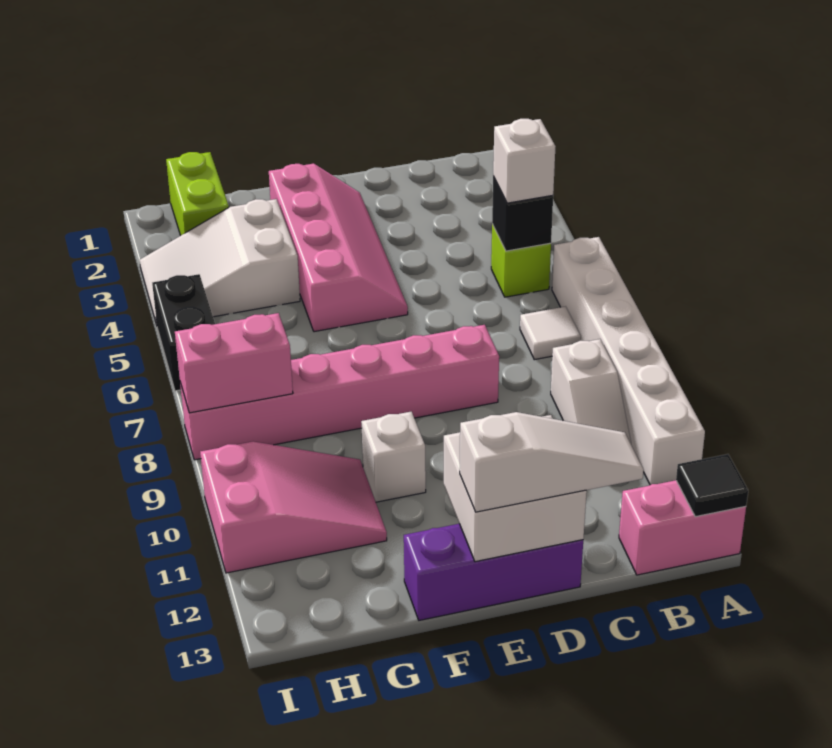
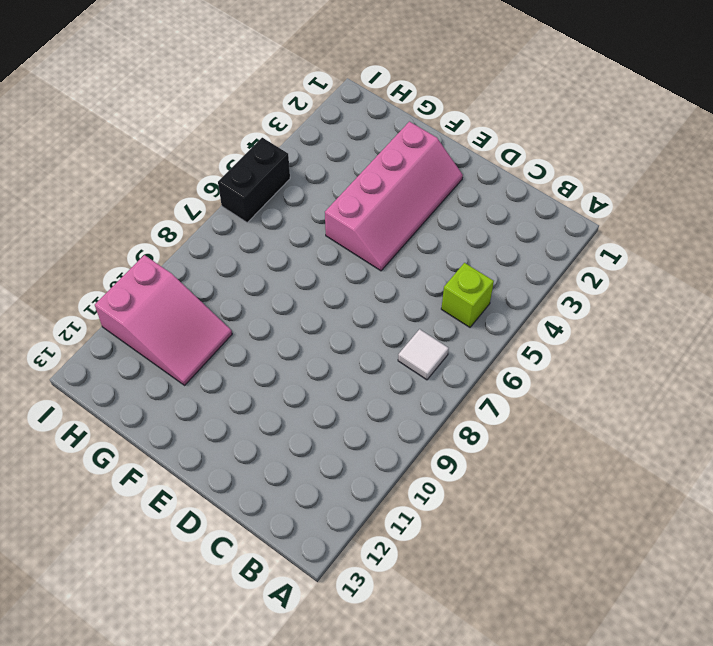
none -> white 1x6 brick [552,237,705,485]
none -> pink 1x2 brick [619,480,746,575]
none -> white 1x2 slope [551,339,631,444]

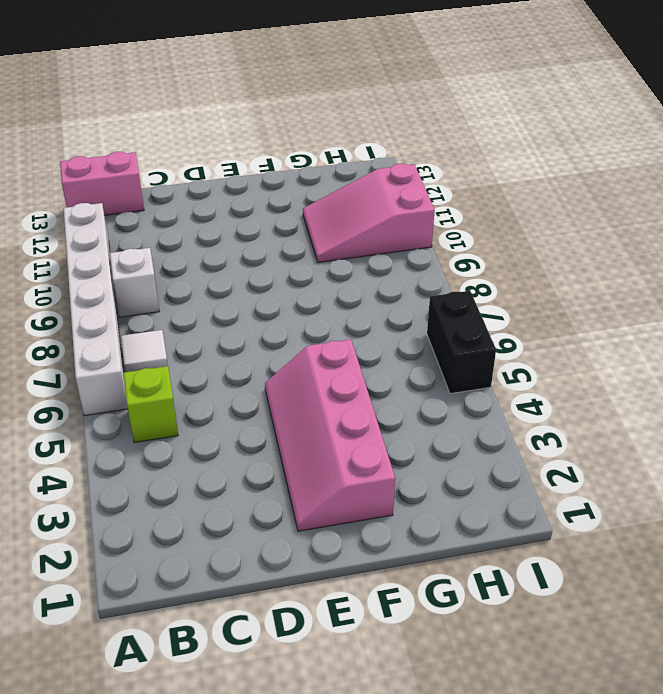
none -> pink 1x6 brick [180,325,499,460]
none -> purple 1x3 brick [404,524,583,620]
none -> white 1x1 brick [361,412,426,502]

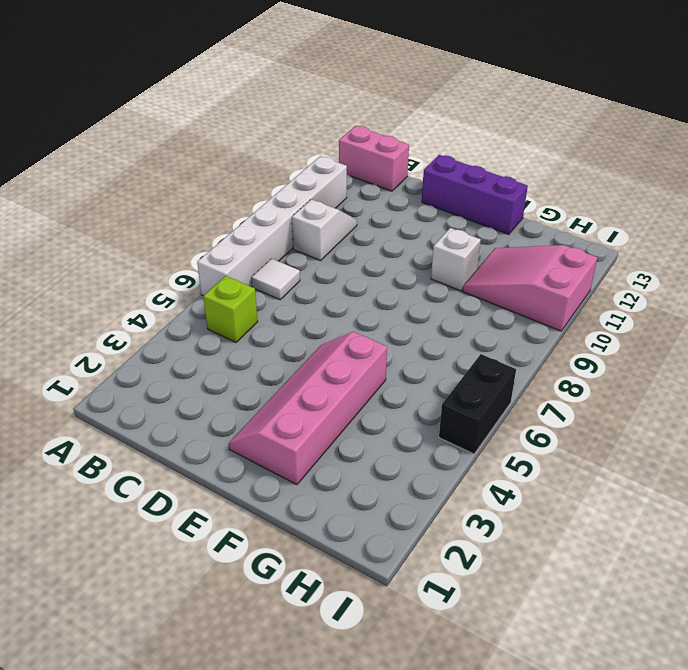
none -> pink 1x6 brick [180,325,499,460]
none -> white 2x3 slope [140,199,300,325]
none -> lime 1x2 brick [166,152,229,236]

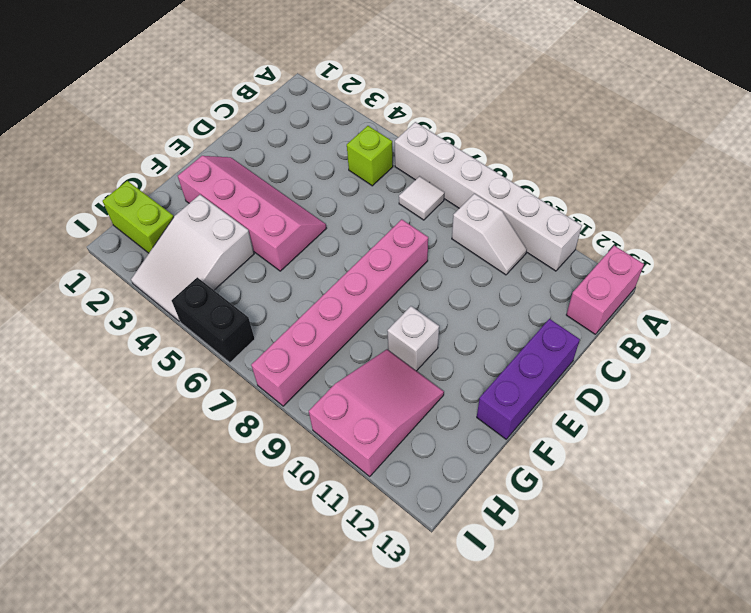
none -> black 1x1 tile [676,454,748,517]
none -> black 1x1 brick [492,176,553,251]
none -> white 2x2 brick [444,415,587,562]

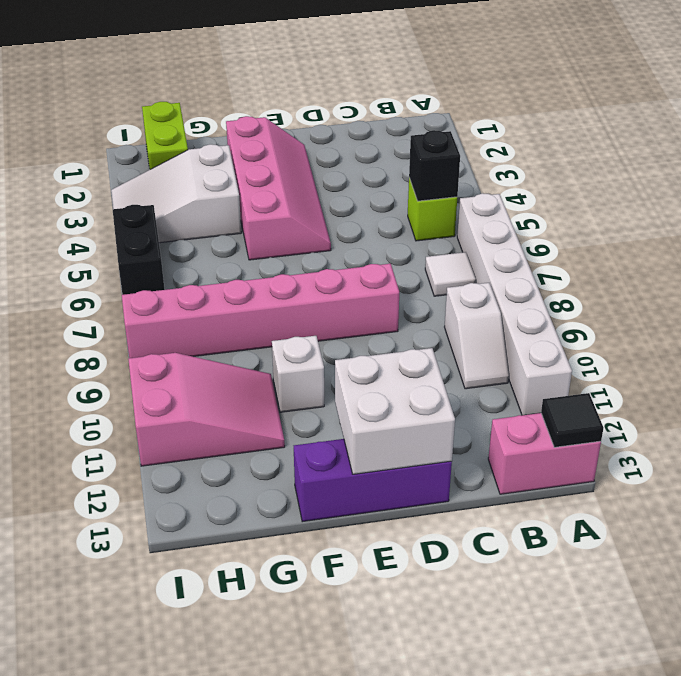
none -> pink 1x2 brick [175,313,293,413]
none -> white 1x1 brick [493,119,556,203]
none -> white 1x3 slope [460,412,643,512]

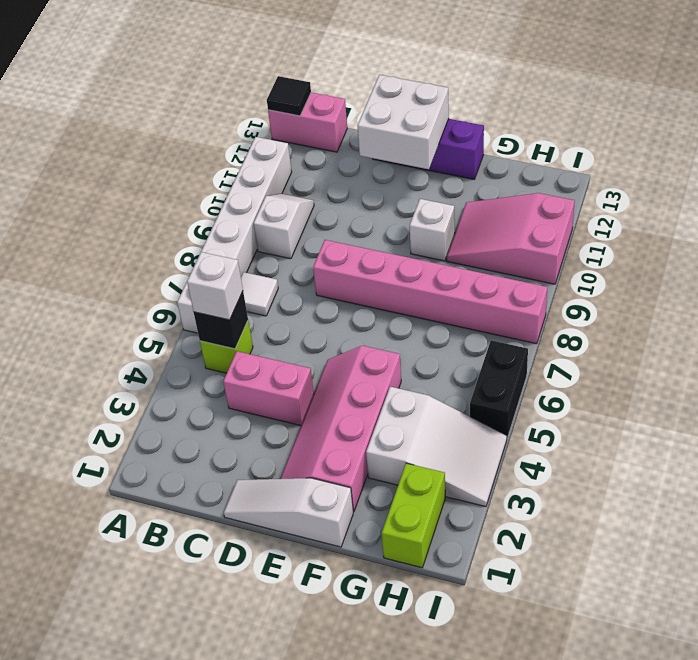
pink 1x2 brick [223,351,314,425] -> pink 1x2 brick moved to [175,313,293,413]
white 1x3 slope [224,478,353,547] -> white 1x3 slope moved to [460,412,643,512]

